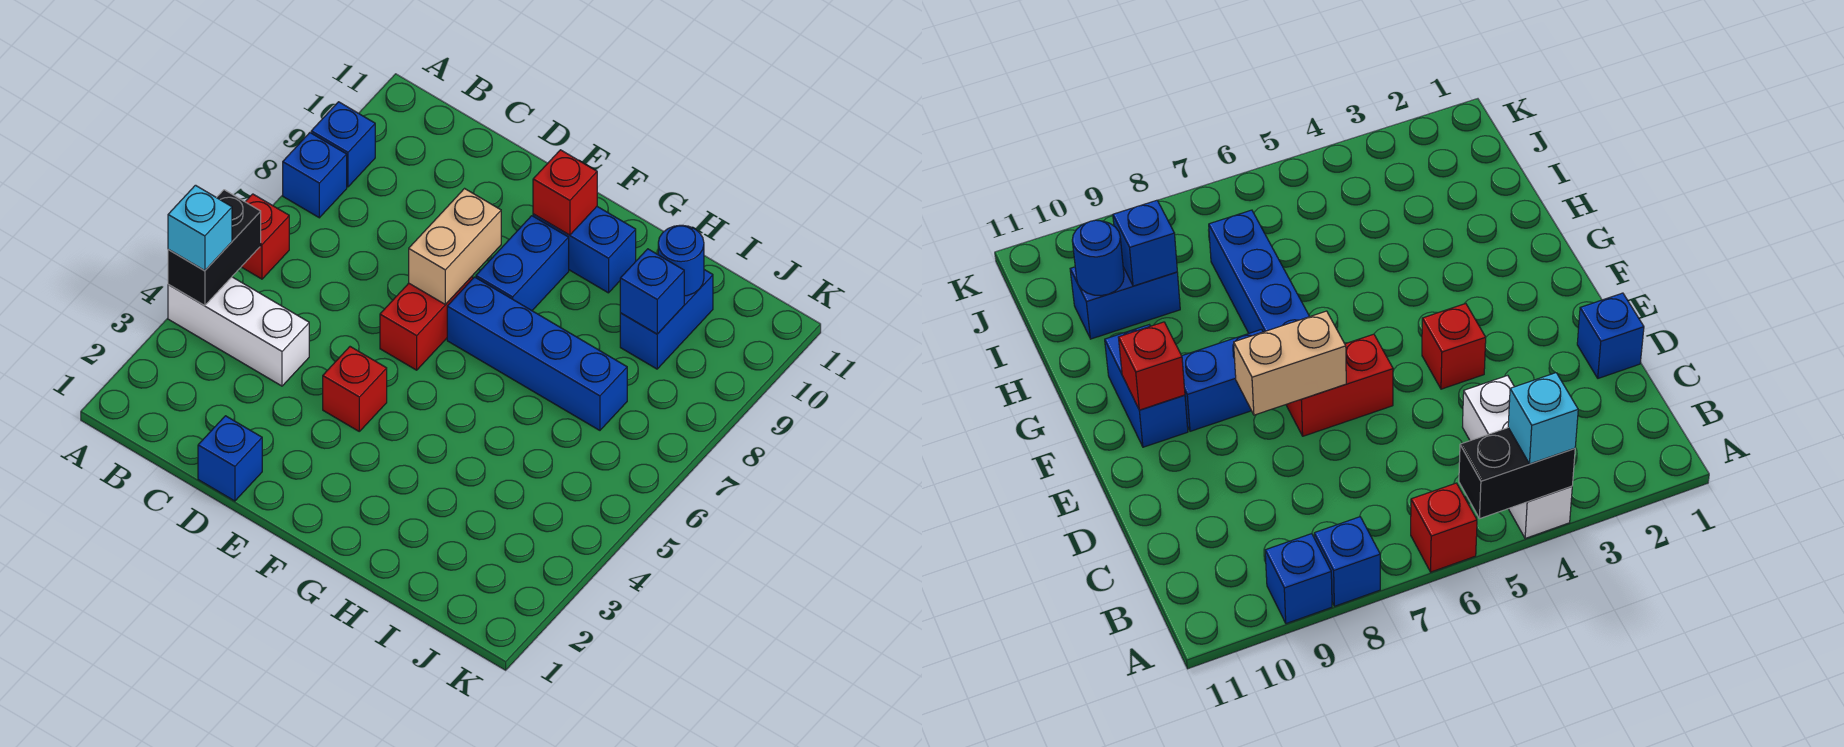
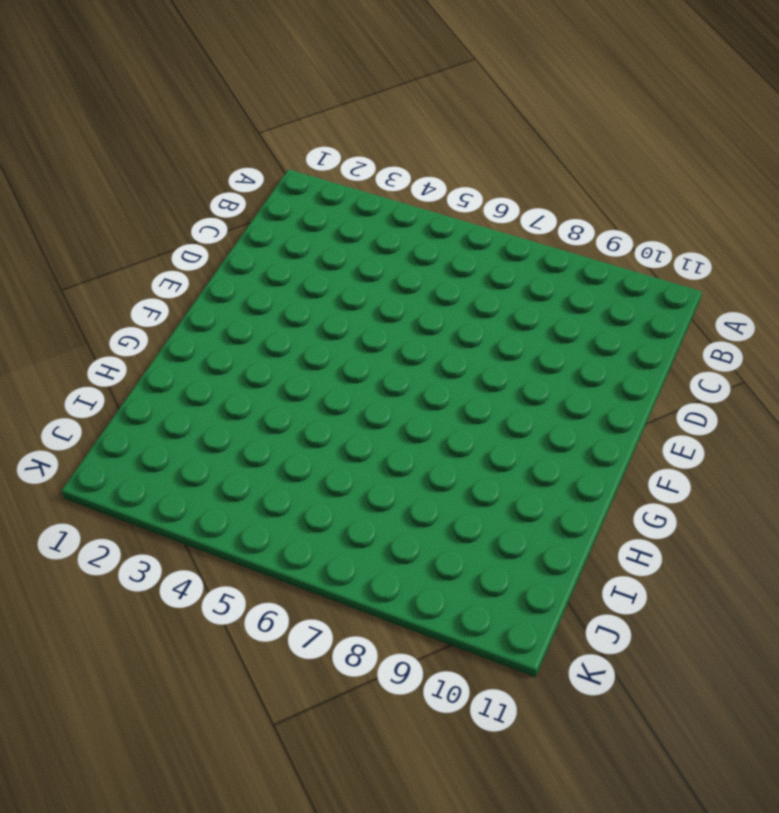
none -> white 1x3 brick [168,277,309,386]
none -> red 1x1 brick [242,194,289,279]
none -> blue 1x1 brick [283,133,347,218]

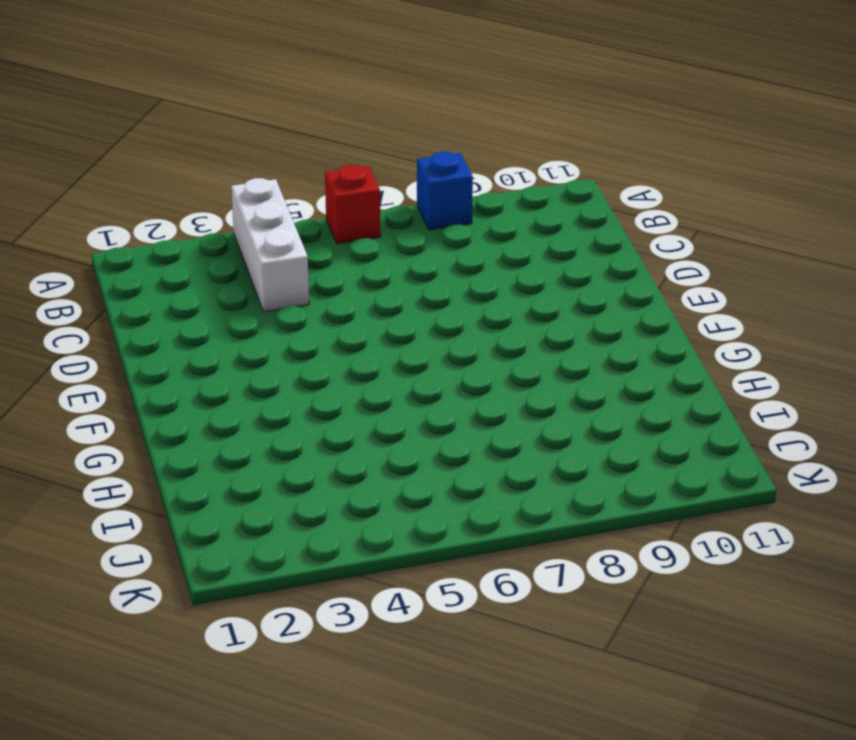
none -> blue 1x1 brick [311,102,375,187]
none -> blue 1x1 brick [198,416,262,501]
none -> red 1x1 brick [323,347,387,431]

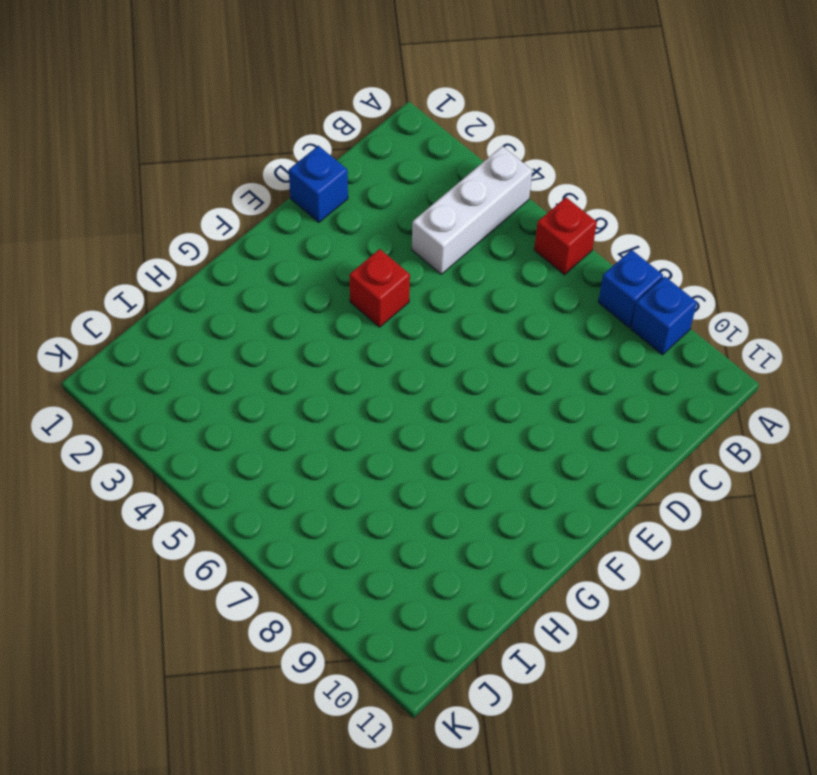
none -> red 1x2 brick [380,276,473,370]
none -> blue 1x4 brick [447,277,627,430]
none -> blue 1x2 brick [476,216,569,310]

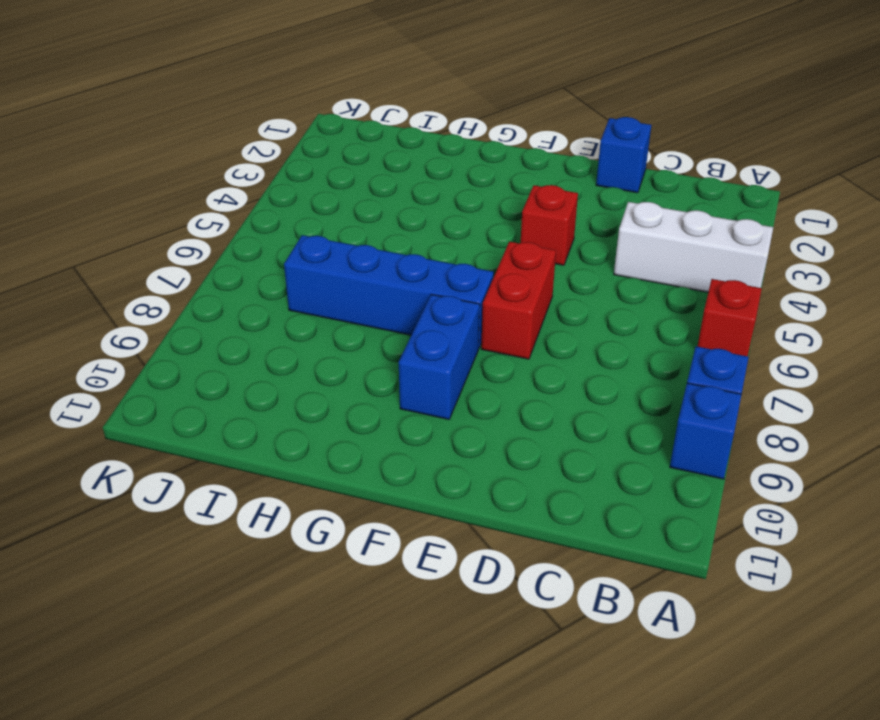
none -> blue 1x2 brick [533,207,636,293]
none -> blue 1x2 brick [620,270,713,369]
none -> black 1x2 brick [168,190,261,306]

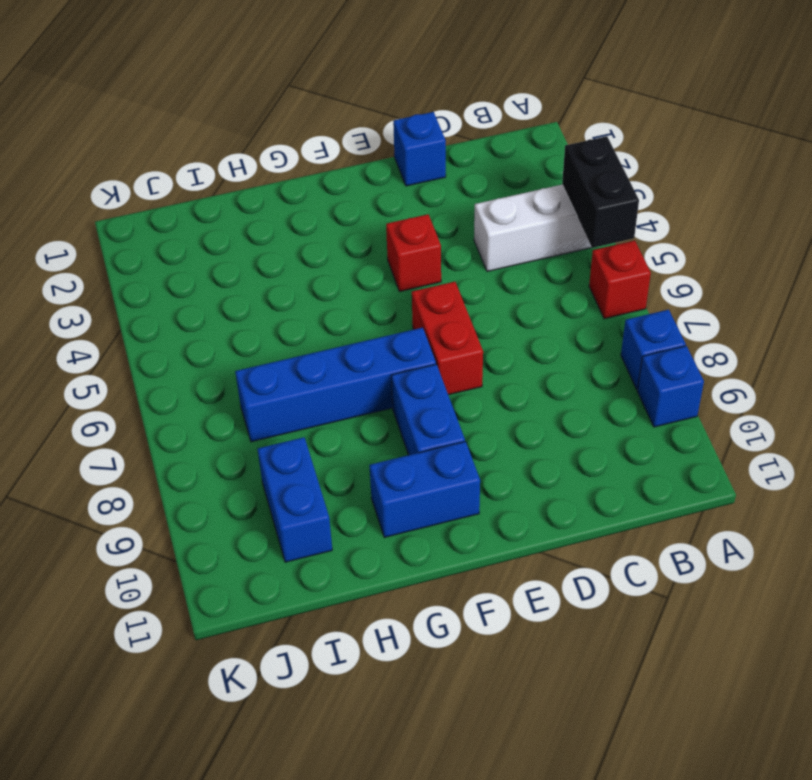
none -> tan 1x2 brick [409,189,501,305]
none -> red 1x1 brick [533,150,597,235]
none -> blue 1x1 brick [620,249,684,334]

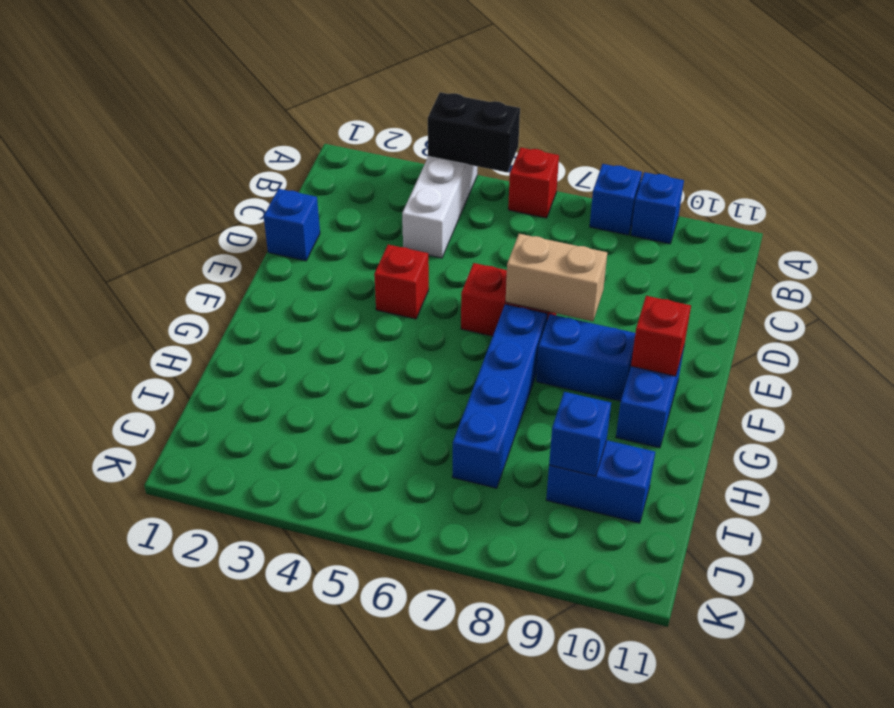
none -> blue 1x1 round brick [658,225,704,296]
none -> cyan 1x1 brick [168,185,232,271]

